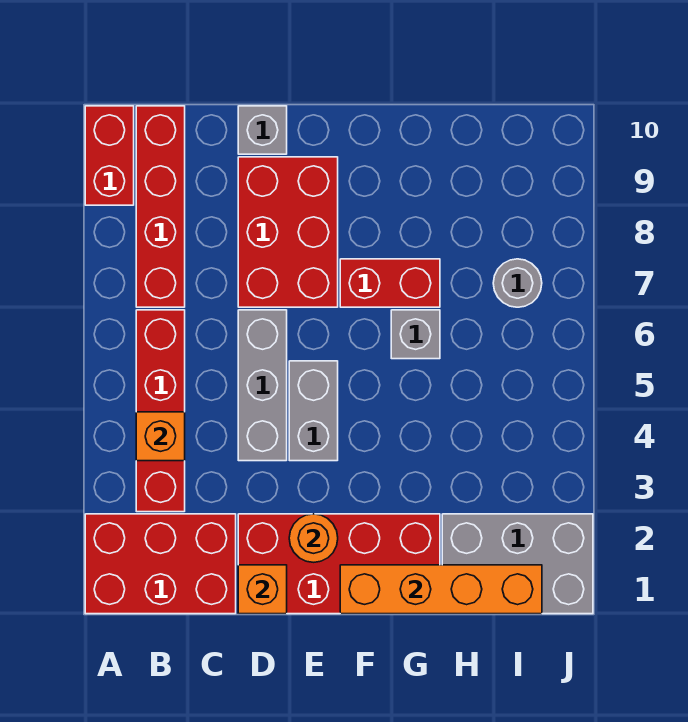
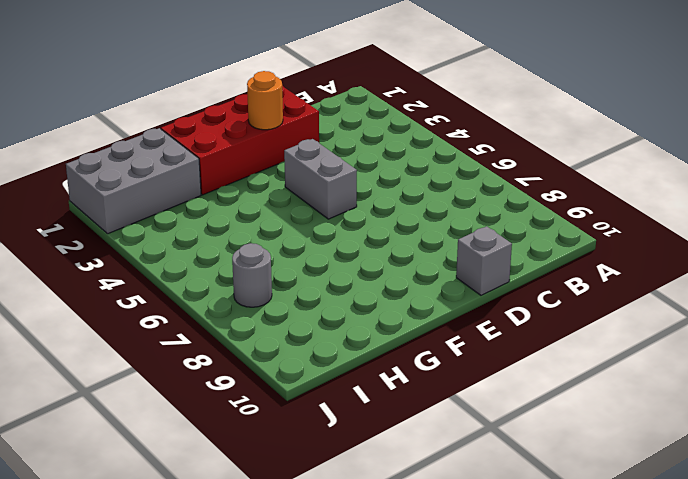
none -> red 2x3 brick [85,514,236,614]
none -> red 1x2 brick [85,106,134,205]
none -> red 1x4 brick [136,310,185,512]

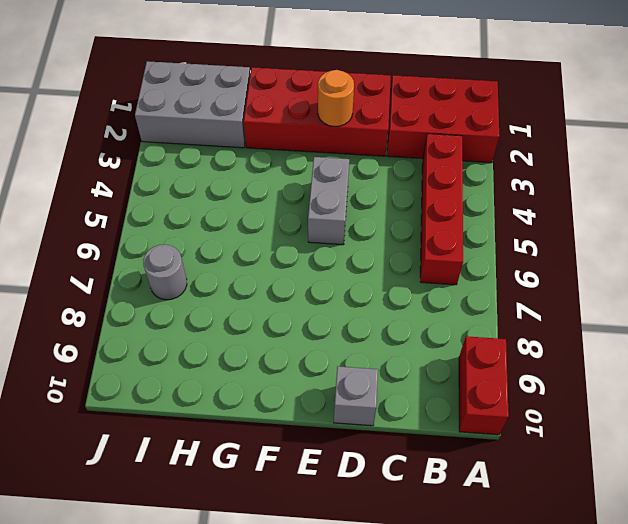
none -> red 1x4 brick [136,106,185,307]
none -> grey 1x3 brick [238,310,287,461]
none -> red 2x3 brick [238,157,338,307]

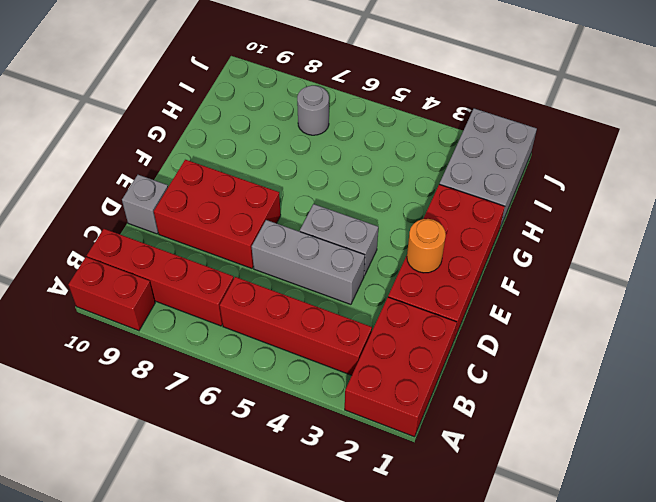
none -> red 1x2 brick [340,259,440,307]
none -> grey 1x1 brick [391,310,440,359]
none -> orange 1x1 brick [136,412,185,461]

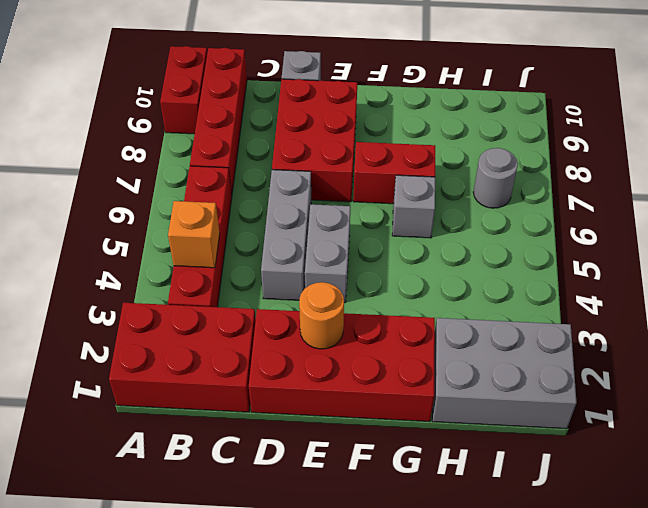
none -> orange 1x1 brick [238,565,287,614]
none -> orange 1x4 brick [340,565,542,614]

